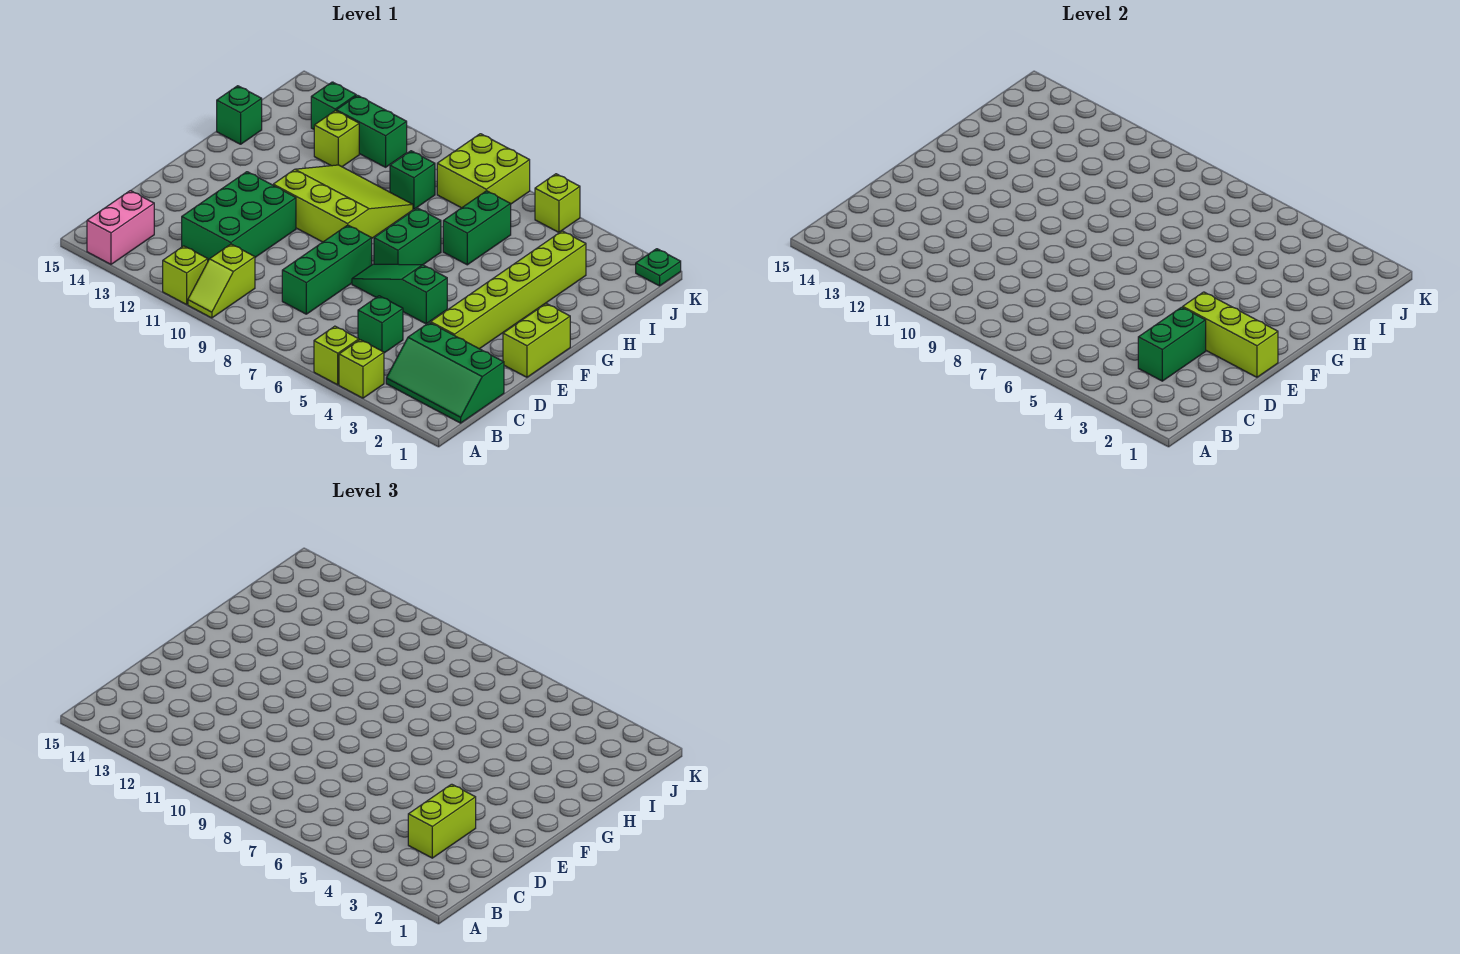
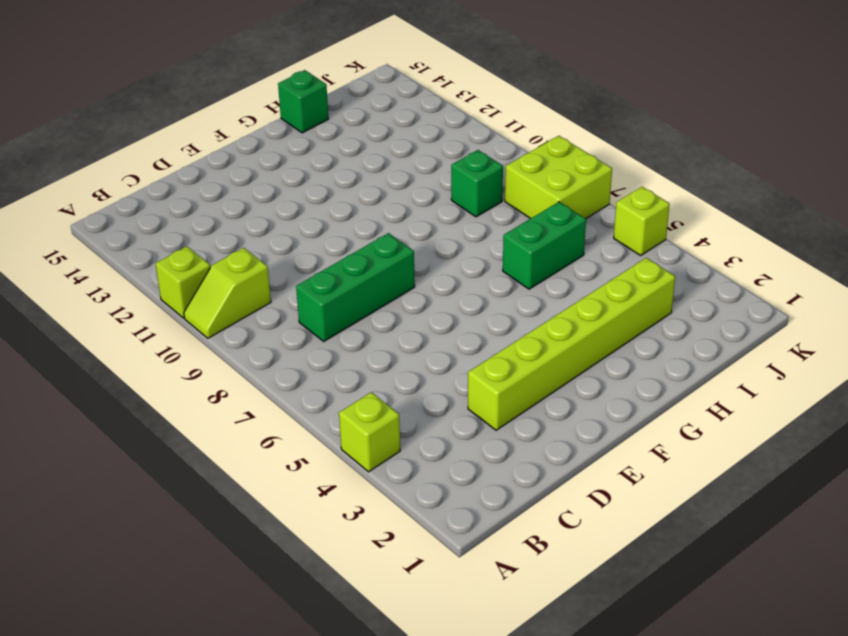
none -> lime 1x1 brick [314,326,359,385]
none -> pink 1x2 brick [87,191,154,264]
none -> green 2x3 slope [386,323,504,423]

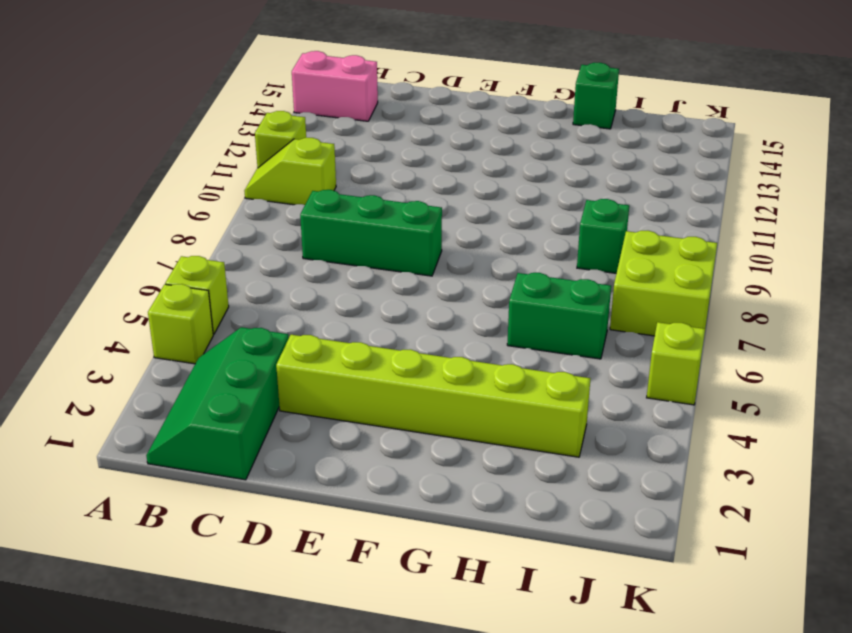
none -> green 1x1 brick [358,296,403,353]
none -> green 2x3 brick [182,172,296,261]
none -> lime 1x2 brick [503,304,570,377]

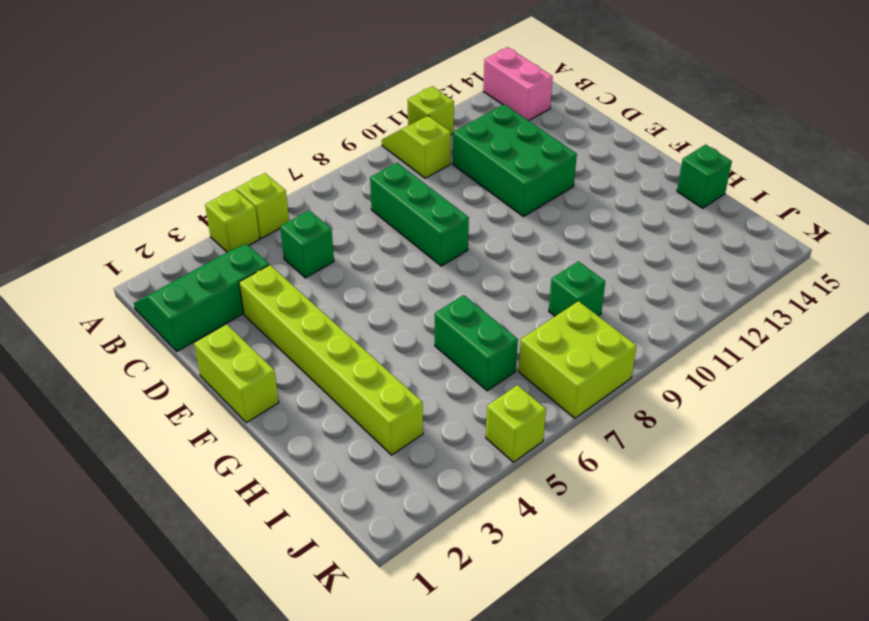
none -> green 1x3 slope [352,264,447,324]
none -> green 1x2 brick [374,208,441,265]
none -> lime 3x3 slope [273,165,413,242]

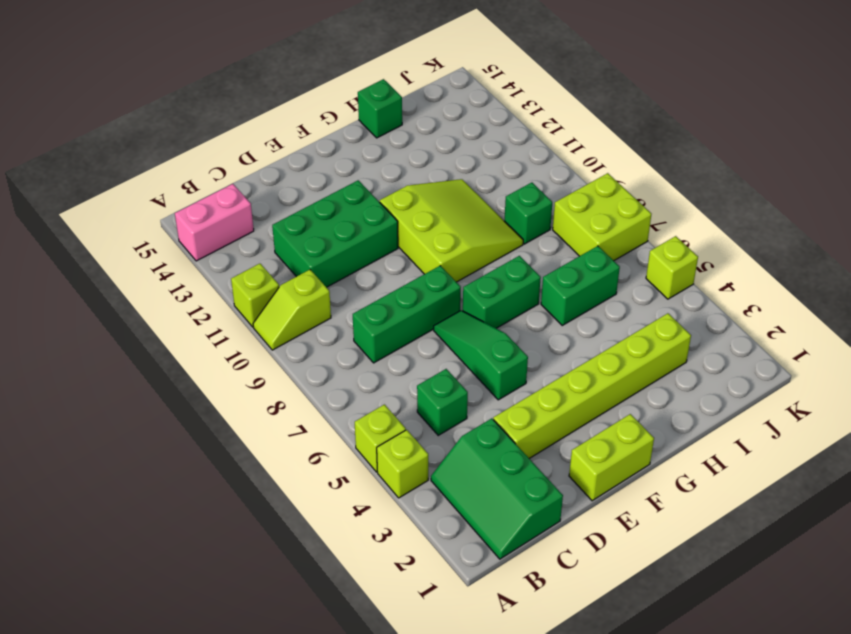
none -> lime 1x1 brick [314,111,359,167]
none -> green 1x2 brick [336,95,407,167]
none -> green 1x1 brick [311,82,356,129]

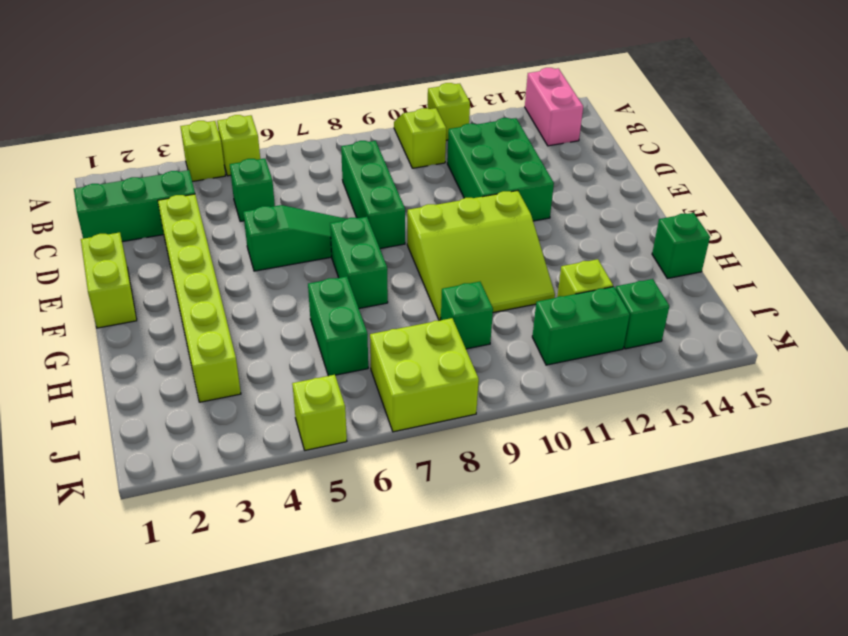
none -> green 1x1 plate [636,249,681,286]
none -> green 1x2 brick [1138,307,1206,381]
none -> lime 1x3 brick [1183,292,1278,377]

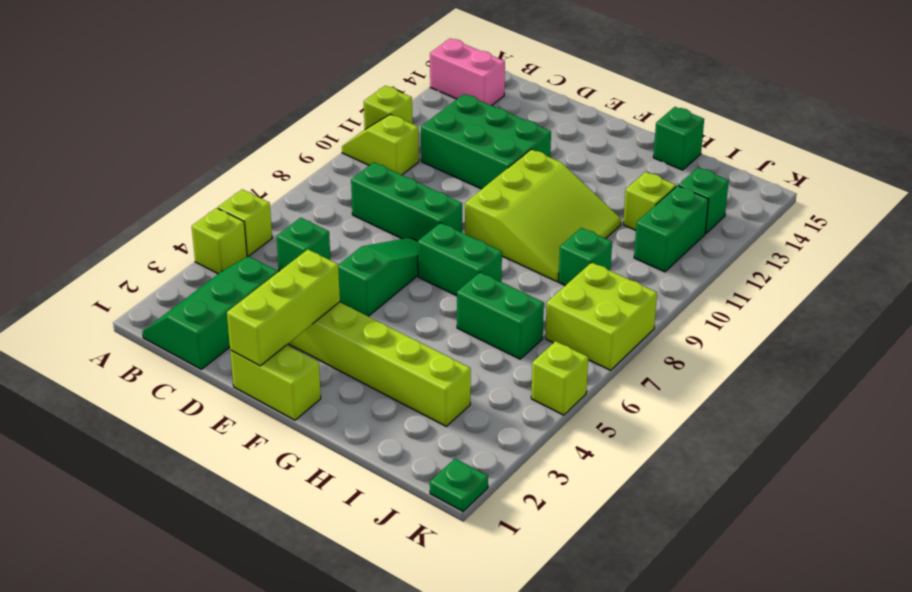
none -> green 1x2 brick [1138,307,1206,381]
none -> lime 1x2 brick [408,784,476,858]

